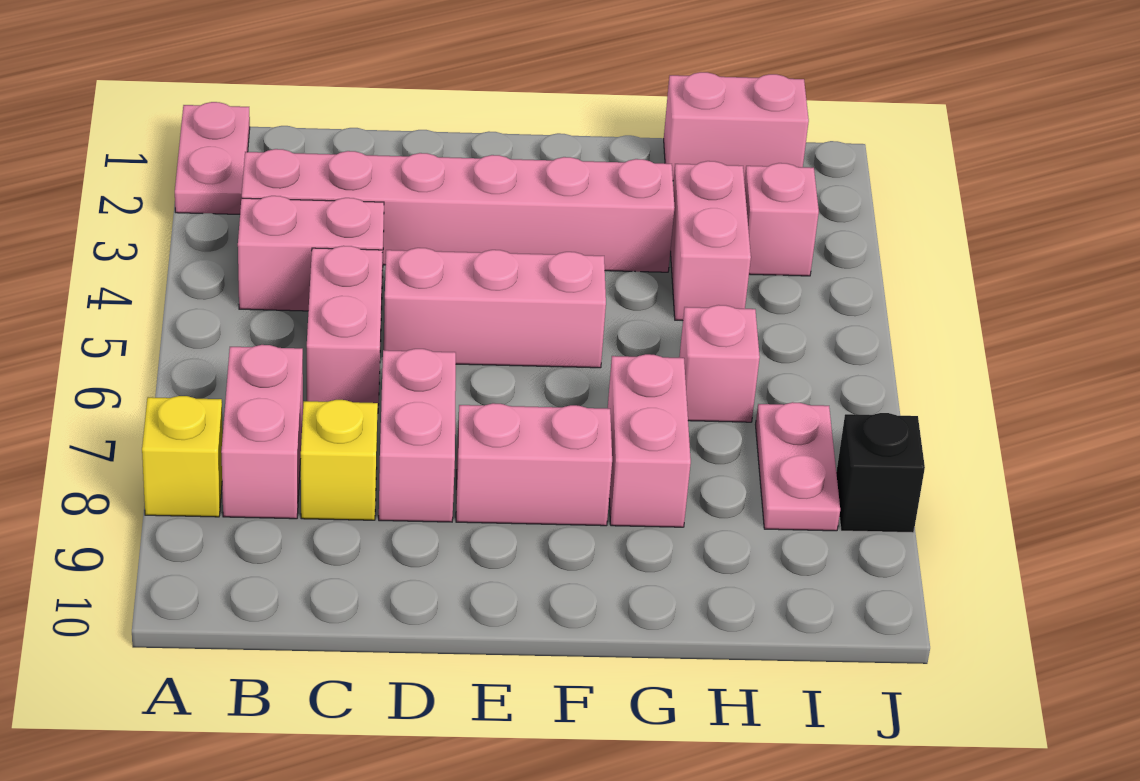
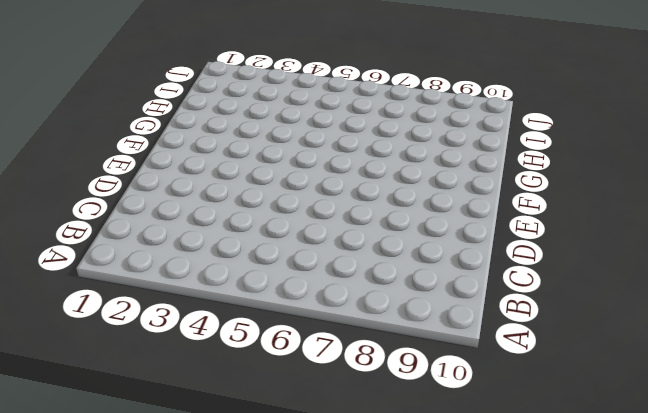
none -> pink 1x2 plate [175,102,250,214]
none -> yellow 1x1 brick [142,396,223,517]
none -> pink 1x6 brick [242,149,674,272]

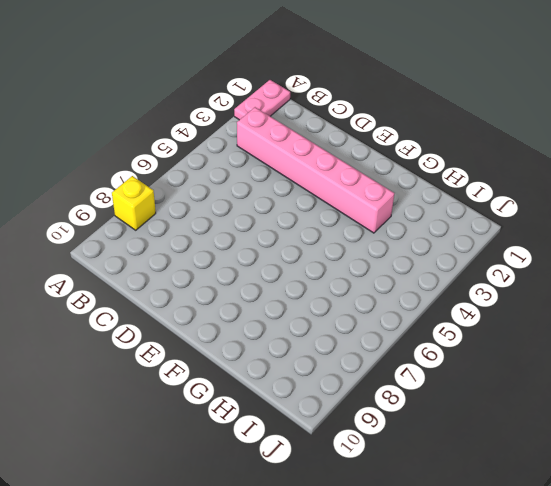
none -> pink 1x2 brick [238,196,384,311]
none -> pink 1x2 brick [221,345,303,519]
none -> pink 1x2 brick [307,246,383,405]

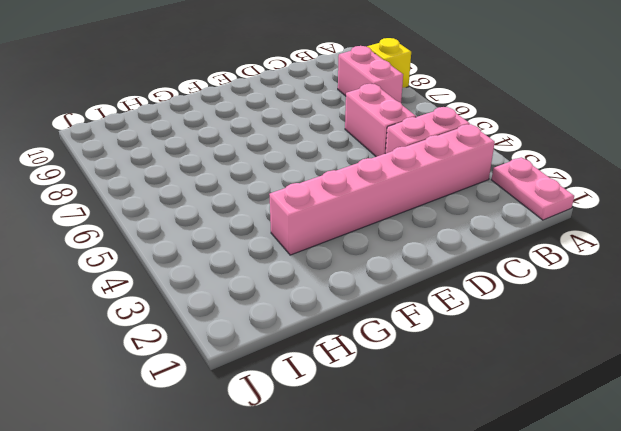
none -> yellow 1x1 brick [301,400,378,520]
none -> pink 1x3 brick [384,248,606,368]
none -> pink 1x2 brick [379,349,456,522]

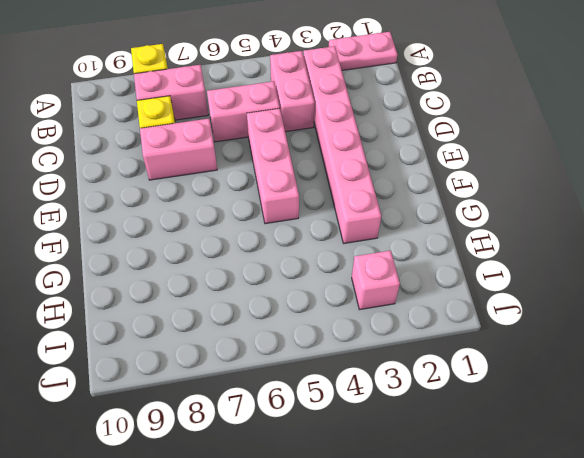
none -> pink 1x2 brick [456,403,612,526]
none -> pink 1x2 brick [608,354,691,527]
none -> pink 1x2 brick [664,72,809,181]

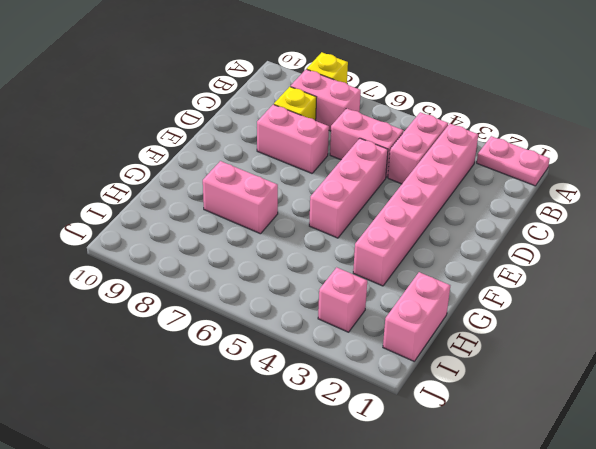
none -> pink 1x2 brick [456,403,612,526]
none -> pink 1x2 brick [670,161,751,321]
none -> pink 1x1 brick [679,305,760,422]

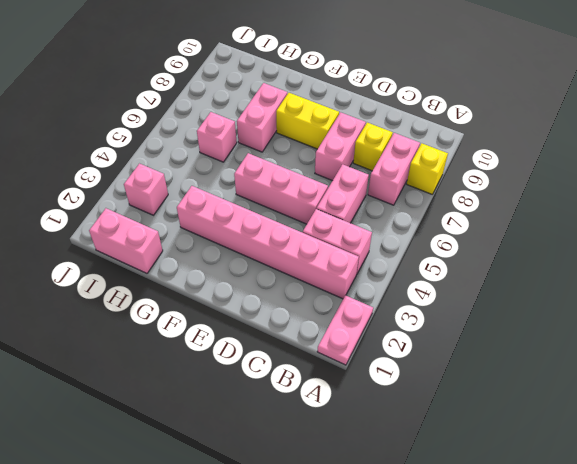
yellow 1x2 brick [276,93,339,149] -> pink 1x2 brick [456,403,612,526]
none -> pink 1x2 brick [670,161,751,321]
none -> pink 1x2 plate [756,402,840,531]
none -> black 1x1 brick [836,413,925,533]

